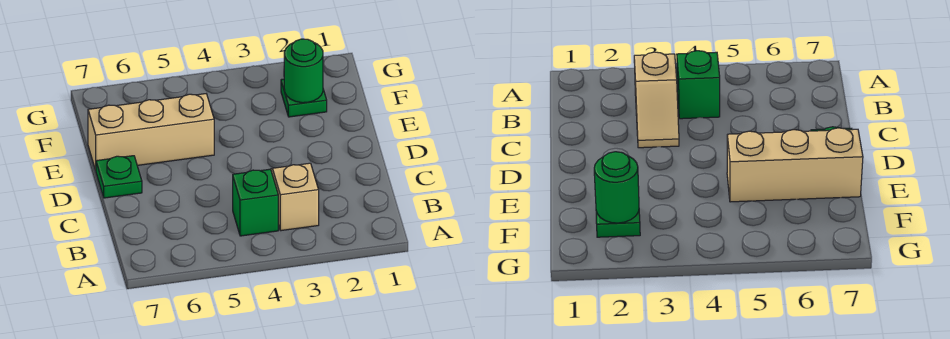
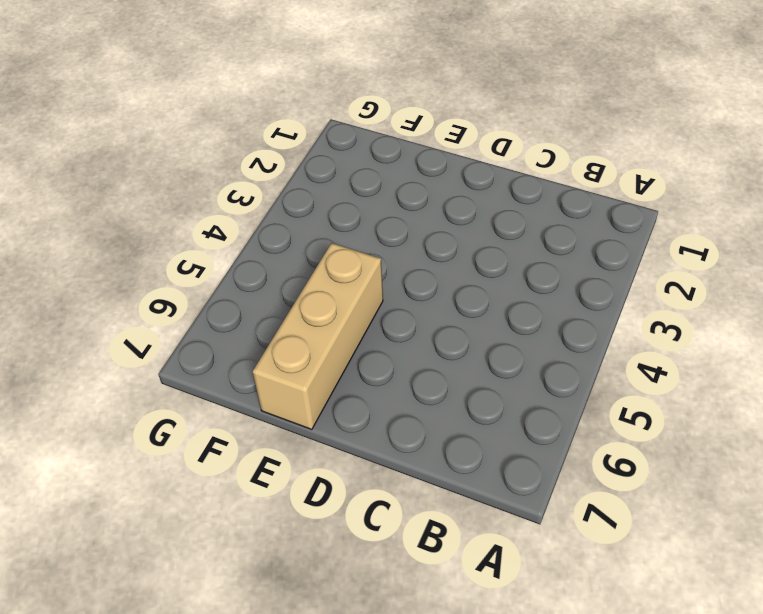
none -> tan 1x2 slope [271,163,319,231]
none -> green 1x1 brick [233,169,278,236]

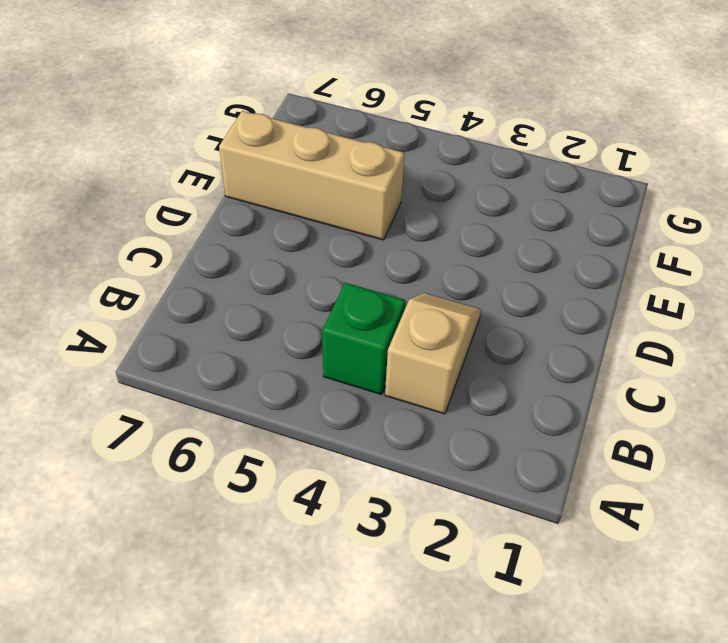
none -> green 1x1 plate [96,156,142,198]
none -> green 1x1 plate [281,79,327,117]

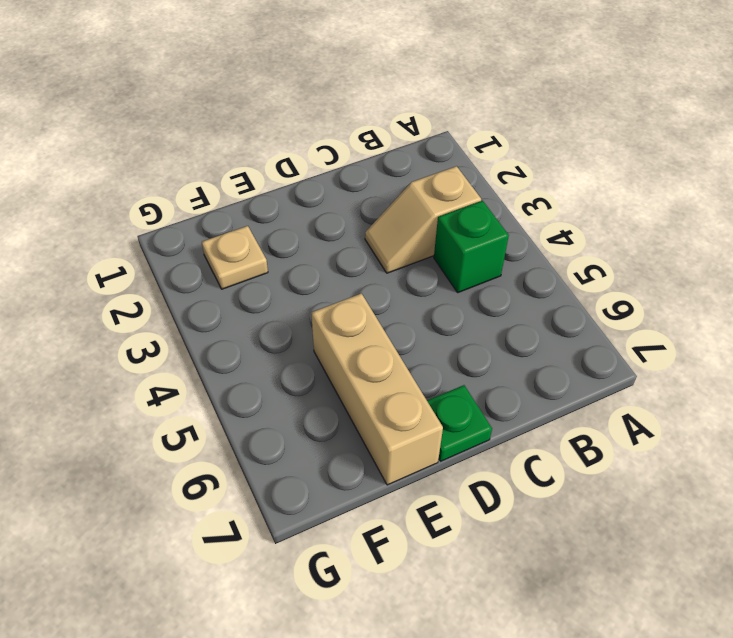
tan 1x1 plate [202,226,268,289] -> green 1x1 plate [281,79,327,117]
none -> green 1x1 round brick [284,39,323,103]

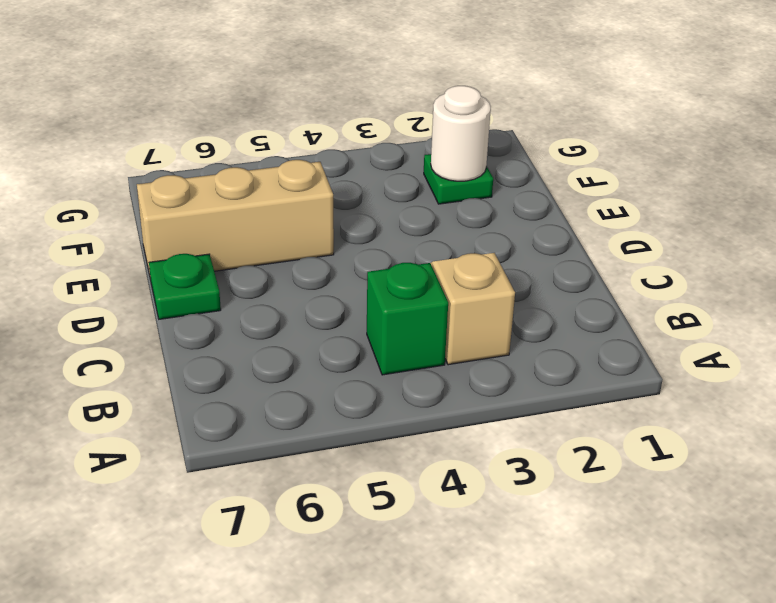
white 1x1 round brick [431,86,491,181] -> green 1x1 round brick [284,39,323,103]

